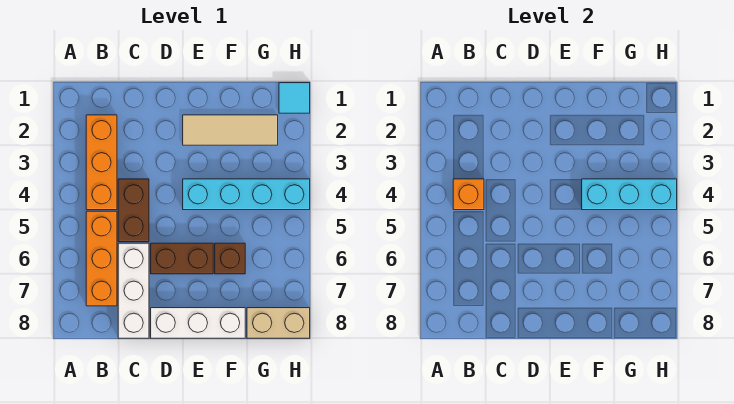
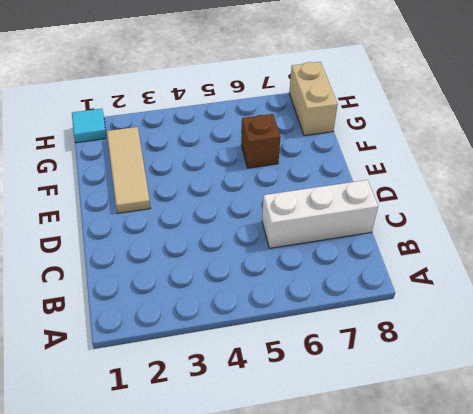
none -> orange 1x3 brick [86,115,117,210]
none -> orange 1x3 brick [86,211,117,306]
none -> brown 1x2 brick [118,179,149,242]

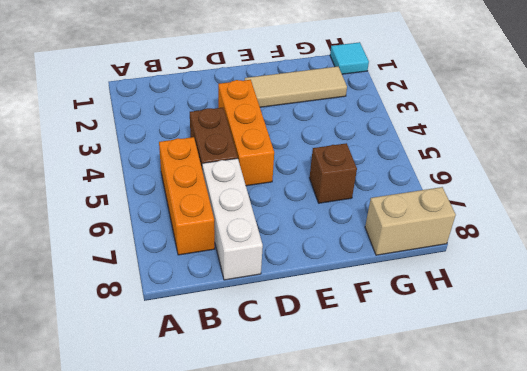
orange 1x3 brick [218,80,274,186] -> orange 1x3 brick moved to [86,115,117,210]
none -> brown 1x2 brick [151,243,213,274]
none -> white 1x3 brick [151,308,245,338]
none -> cyan 1x4 brick [183,179,310,210]

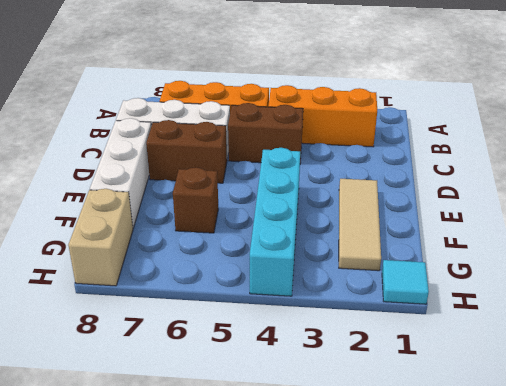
brown 1x2 brick [146,120,227,183] -> brown 1x2 brick turned to [151,243,213,274]
none -> orange 1x1 brick [453,179,484,210]
none -> cyan 1x3 brick [582,179,677,210]

